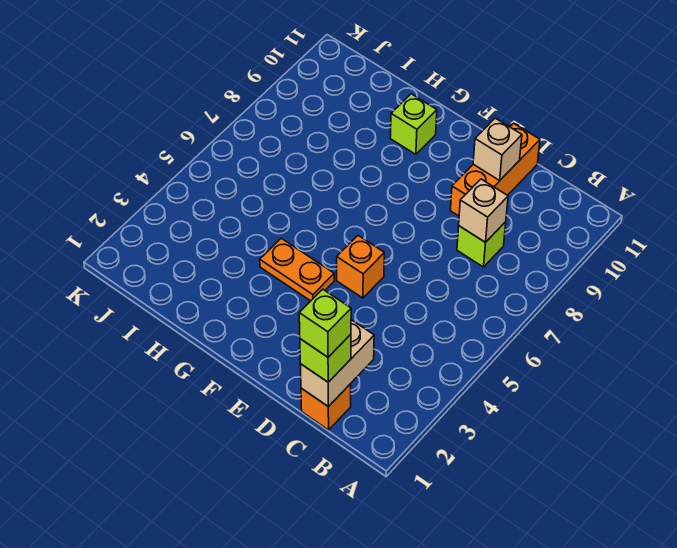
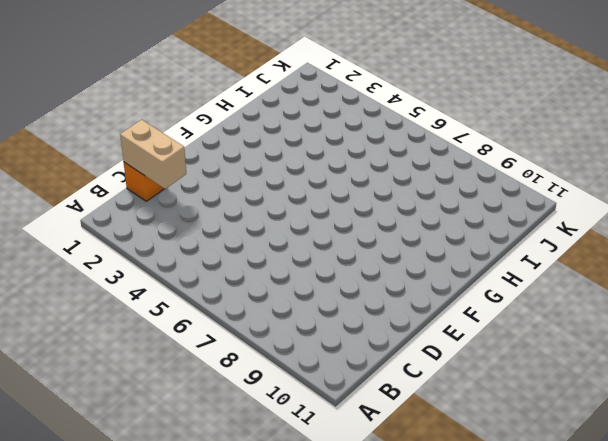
none -> lime 1x1 brick [457,222,506,267]
none -> orange 1x3 brick [450,123,540,216]

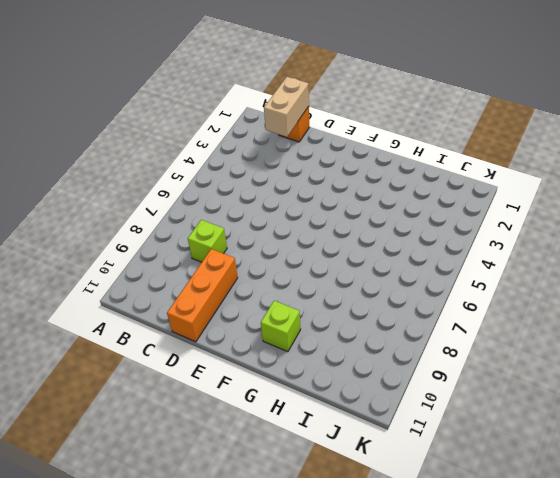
none -> orange 1x1 brick [337,236,384,298]
none -> orange 1x2 plate [260,238,334,301]

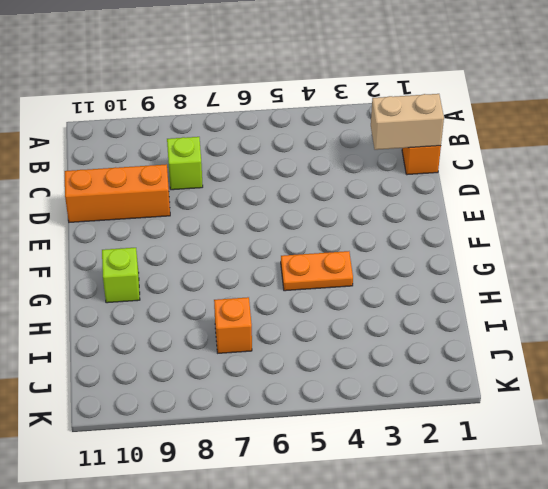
orange 1x2 plate [281,251,353,291] -> orange 1x2 plate turned to [260,238,334,301]
orange 1x1 brick [214,297,252,353] -> orange 1x1 brick moved to [337,236,384,298]
none -> tan 1x1 brick [459,179,508,242]
none -> tan 1x1 brick [473,118,522,181]

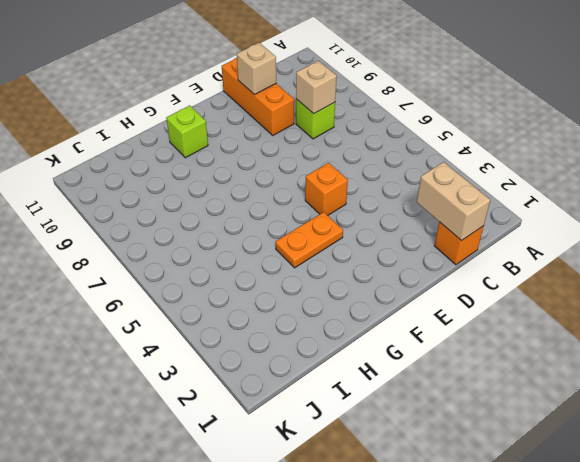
none -> lime 1x1 brick [300,334,351,382]
none -> lime 1x1 brick [299,289,351,357]

